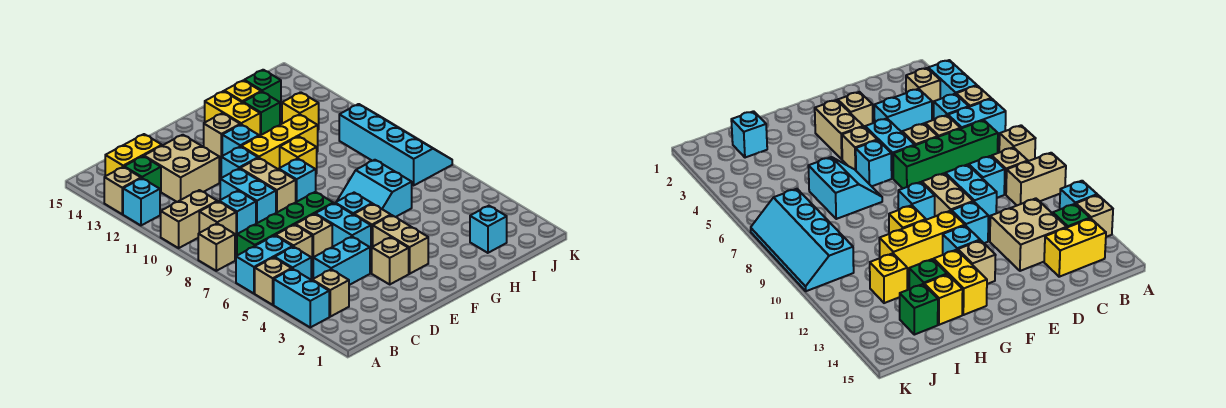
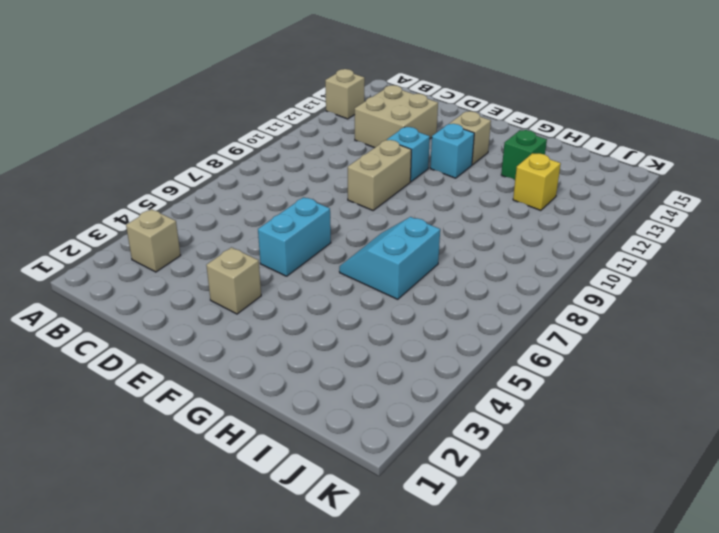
none -> cyan 1x2 brick [274,269,329,327]
none -> tan 1x1 brick [255,257,292,305]
none -> cyan 1x2 brick [236,235,293,293]
none -> tan 1x1 brick [198,224,235,271]

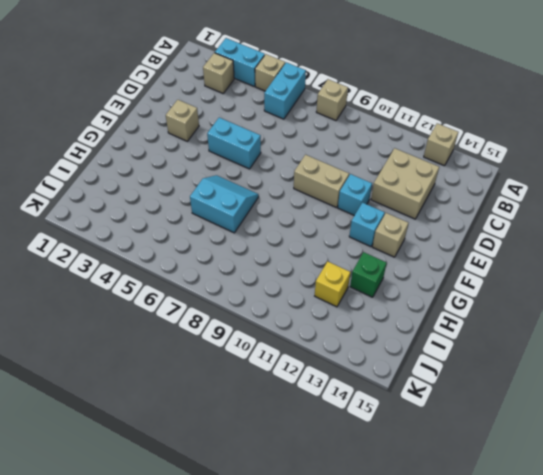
none -> tan 1x2 brick [161,190,217,248]
none -> cyan 1x1 brick [123,178,160,225]
none -> cyan 1x1 brick [275,247,311,280]
none -> green 1x4 brick [237,192,333,255]

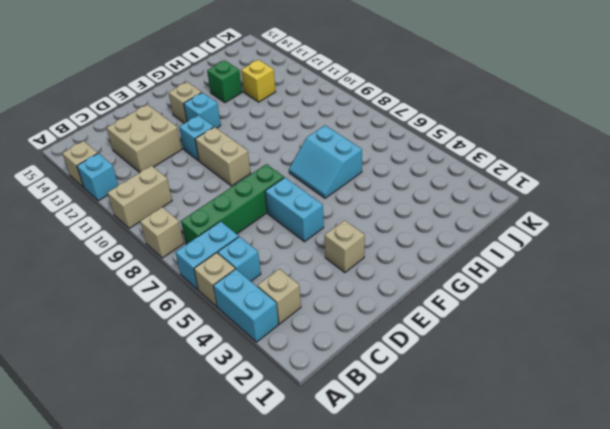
none -> tan 1x1 brick [199,201,236,239]
none -> green 1x1 brick [124,156,161,194]
none -> yellow 1x2 brick [105,134,162,176]
none -> cyan 1x2 brick [313,237,370,285]

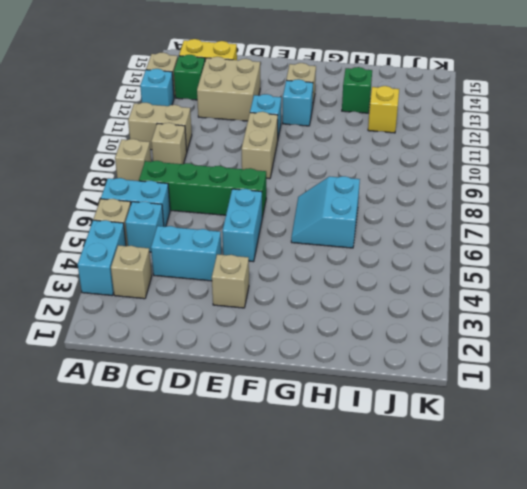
none -> tan 1x1 brick [276,225,312,263]
none -> cyan 1x1 brick [219,191,256,238]
none -> tan 1x1 brick [296,214,332,261]
none -> cyan 1x2 brick [220,169,276,224]

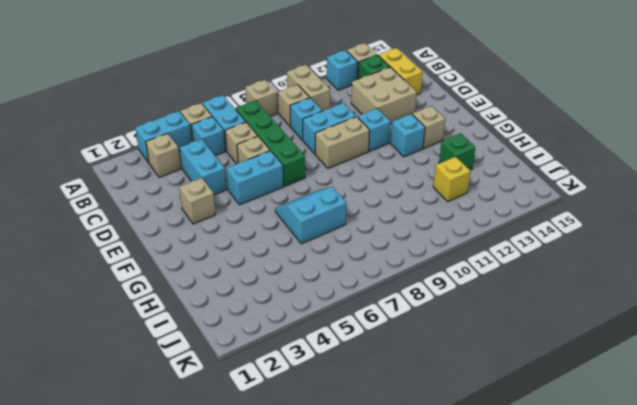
none -> tan 1x2 brick [373,215,428,274]
none -> tan 1x1 brick [354,204,391,251]
none -> cyan 1x1 brick [335,193,372,215]
none -> cyan 1x1 brick [279,158,316,202]

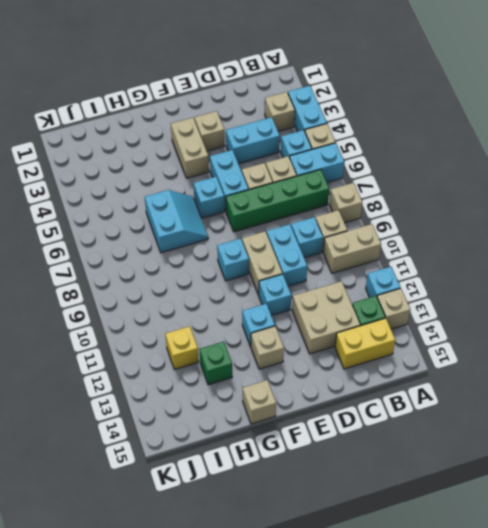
tan 1x1 brick [243,380,276,424] -> tan 1x1 brick moved to [354,204,391,251]
none -> yellow 1x3 brick [241,114,318,169]
none -> yellow 1x1 brick [280,136,317,174]
none -> yellow 1x2 brick [205,91,260,136]
none -> yellow 1x1 brick [224,80,261,102]

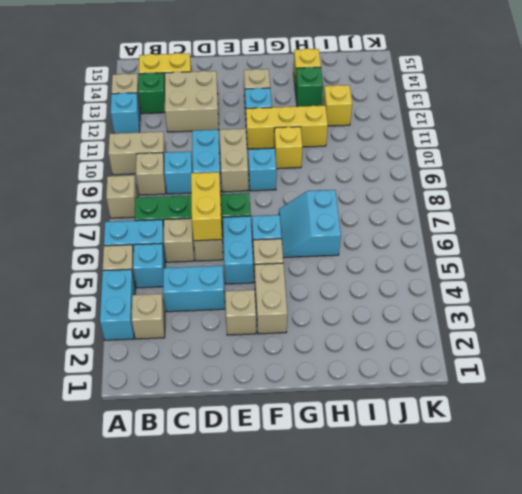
yellow 1x2 brick [191,172,222,241] -> yellow 1x2 brick moved to [205,91,260,136]
none -> cyan 1x1 brick [221,147,258,178]
none -> cyan 1x1 brick [470,206,507,253]
none -> green 1x1 brick [244,70,281,107]
none -> cyan 2x4 slope [339,104,452,185]

